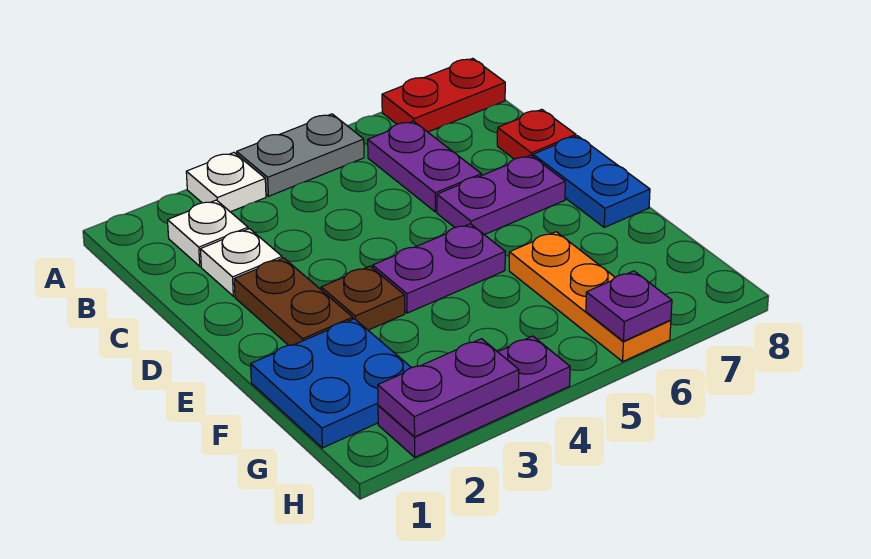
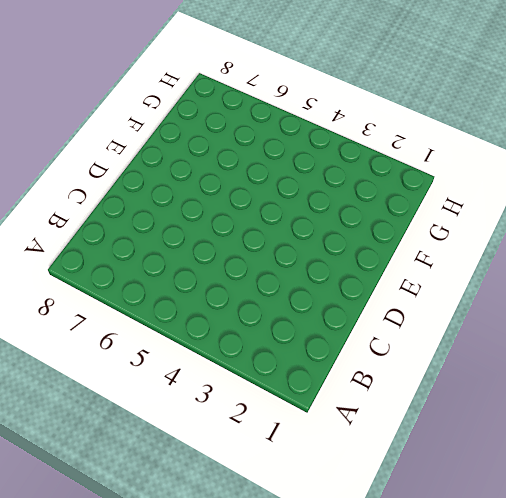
none -> white 1x1 plate [186,153,266,212]
none -> grey 1x2 plate [237,114,364,196]
none -> red 1x2 plate [382,58,505,132]

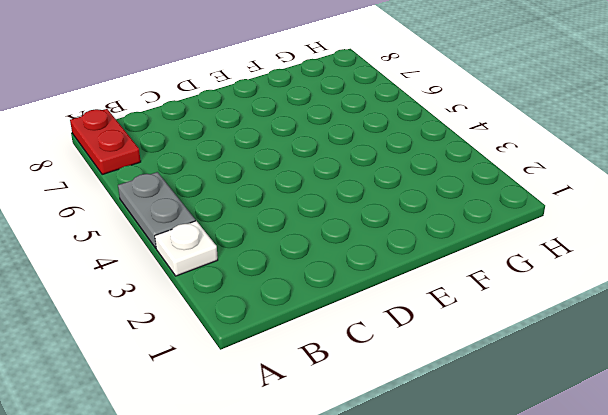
none -> white 1x1 plate [168,200,248,266]
none -> purple 1x2 plate [368,121,481,212]
none -> white 1x1 plate [200,229,282,296]

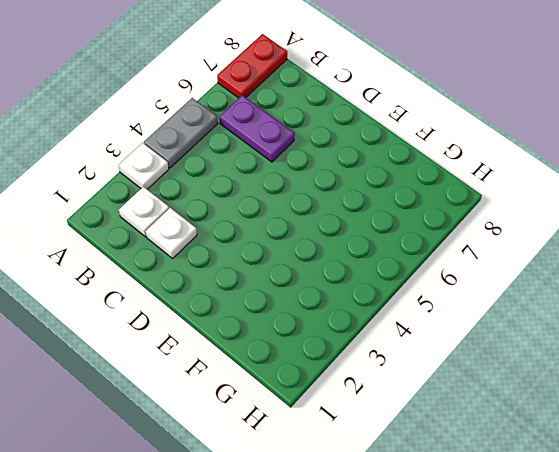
none -> red 1x1 plate [497,109,576,159]
none -> brown 1x2 plate [234,258,353,345]
none -> purple 1x2 plate [437,155,565,235]

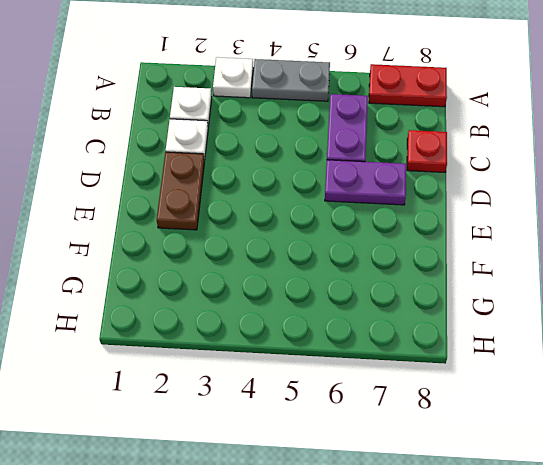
none -> blue 1x2 plate [533,136,650,227]
none -> brown 1x1 plate [321,266,405,330]
none -> purple 1x2 plate [373,224,505,313]

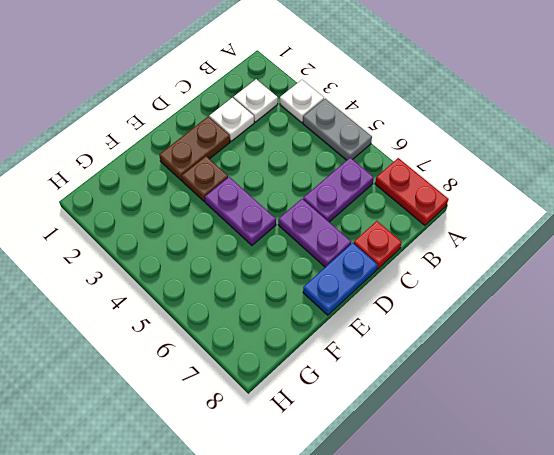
none -> blue 2x2 plate [251,319,411,448]
none -> orange 1x3 plate [509,232,671,361]
none -> purple 1x3 plate [378,336,570,457]

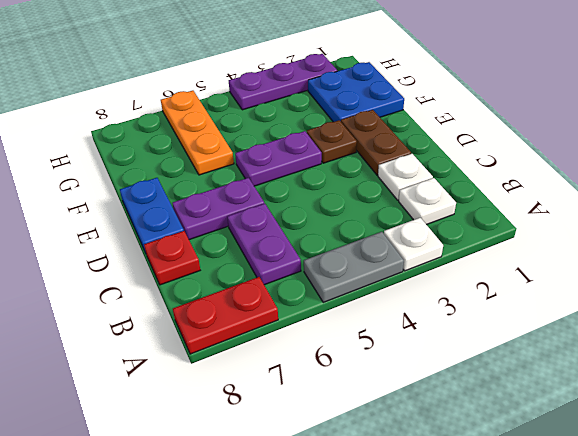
none -> purple 1x2 plate [378,339,519,437]
none -> purple 1x1 plate [586,271,672,341]

